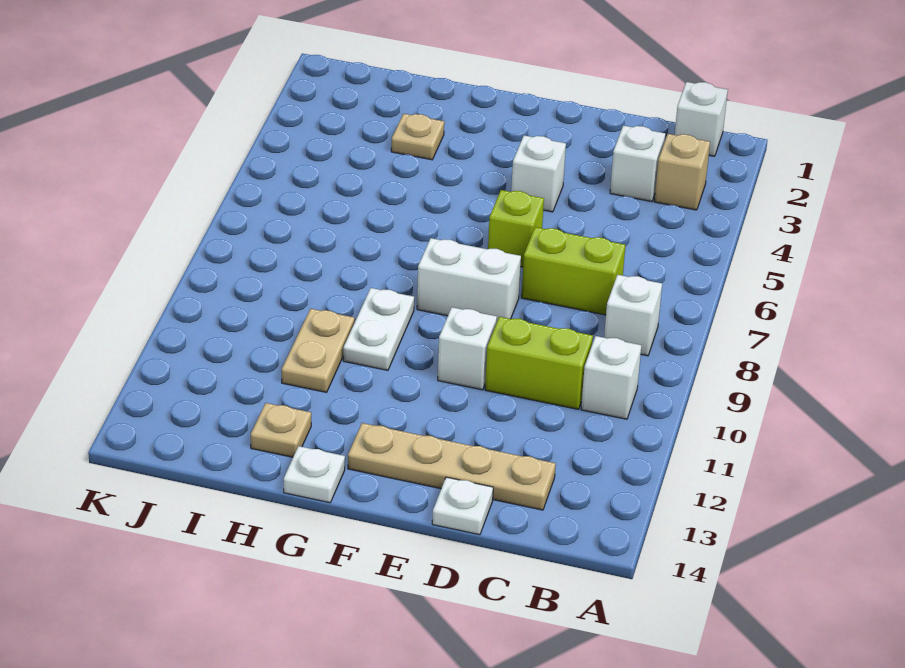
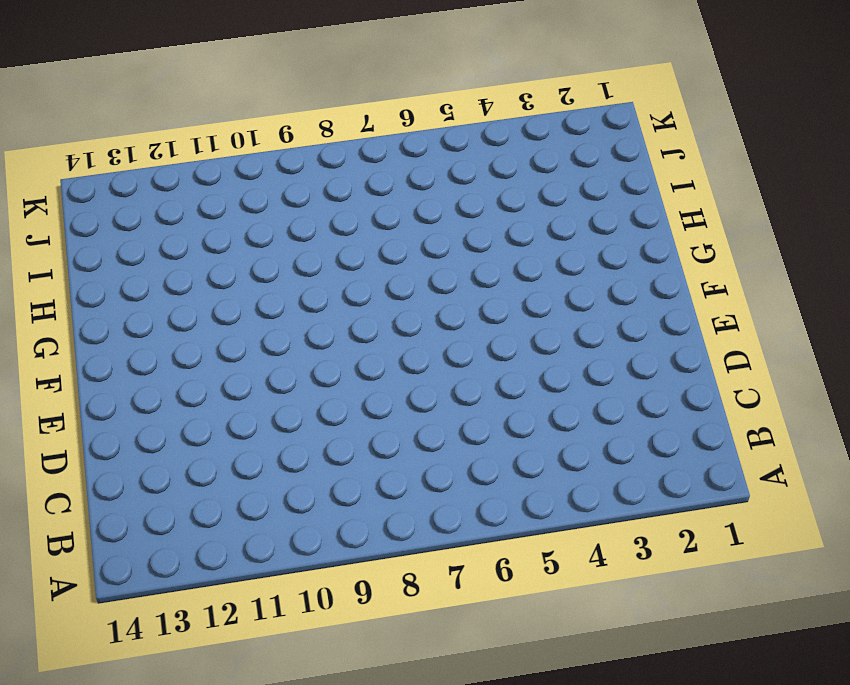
none -> white 1x1 brick [675,82,728,156]
none -> tan 1x1 brick [654,134,710,210]
none -> white 1x1 brick [604,275,662,356]

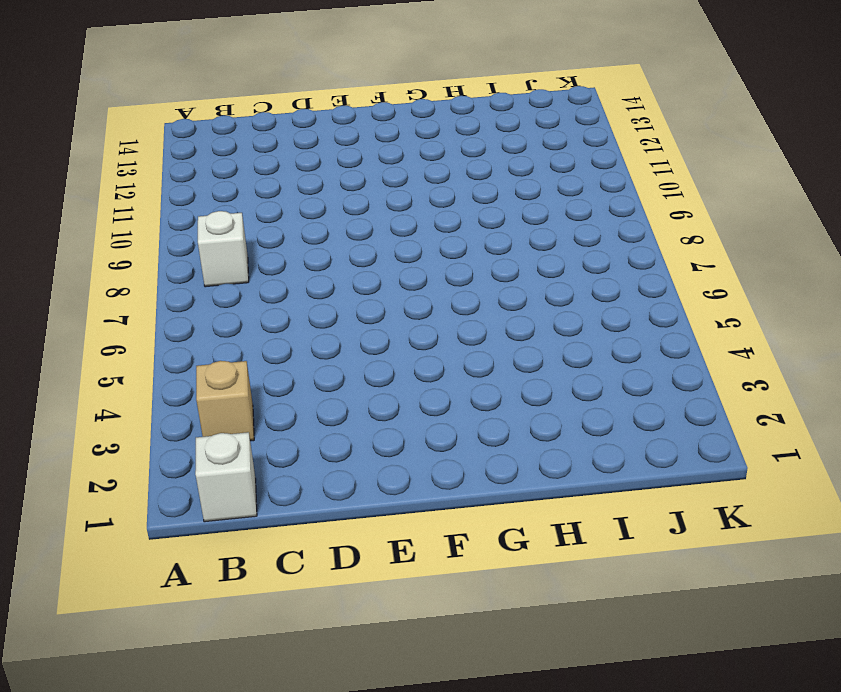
none -> white 1x1 brick [581,336,641,419]
none -> white 1x1 brick [610,125,665,202]
none -> lime 1x2 brick [521,227,625,315]

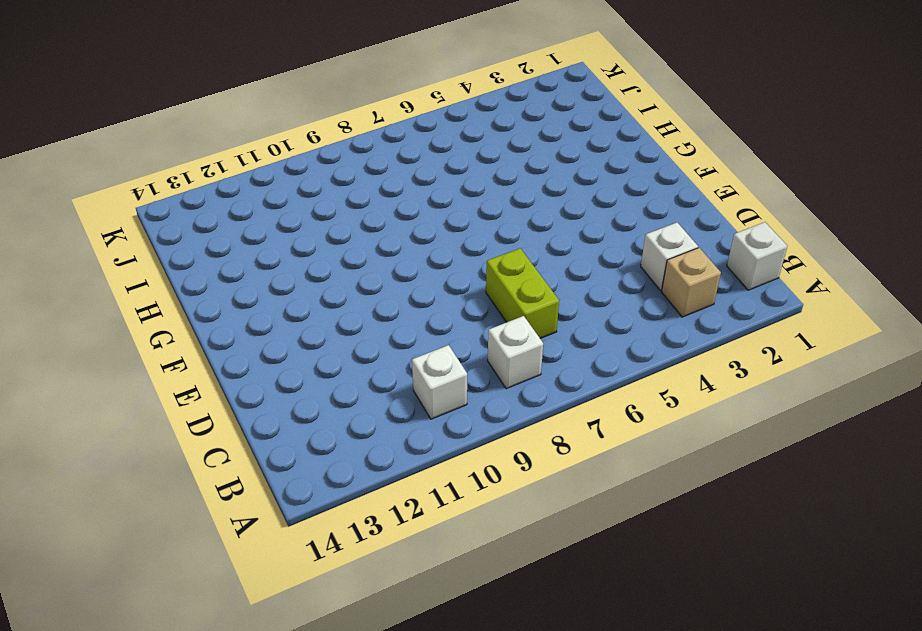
none -> lime 1x2 brick [485,317,593,409]
none -> tan 1x4 plate [348,423,556,510]
none -> white 1x1 plate [432,477,493,535]

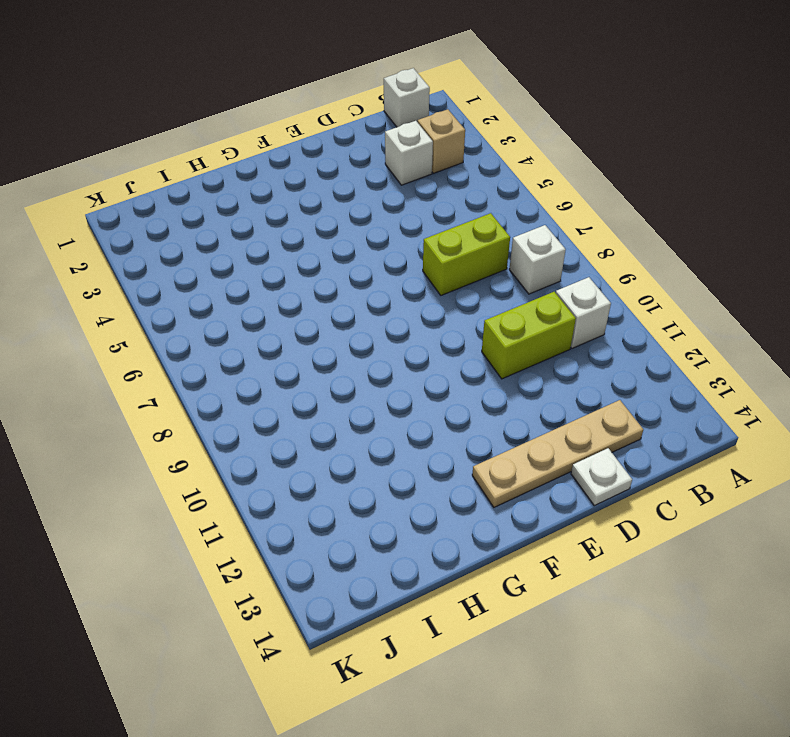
none -> white 1x1 brick [511,135,566,212]
none -> lime 1x1 brick [488,190,544,267]
none -> white 1x2 brick [417,238,521,321]

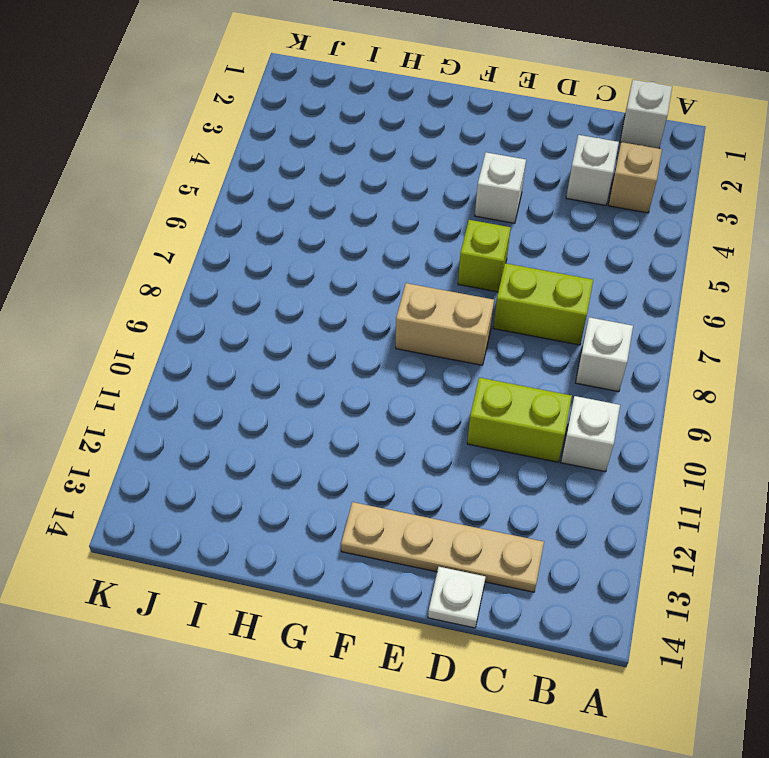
tan 1x2 brick [396,283,494,365] -> white 1x2 brick [417,238,521,321]
none -> white 1x1 brick [438,307,497,390]
none -> white 1x2 plate [343,288,414,370]
none -> white 1x1 plate [284,446,345,503]

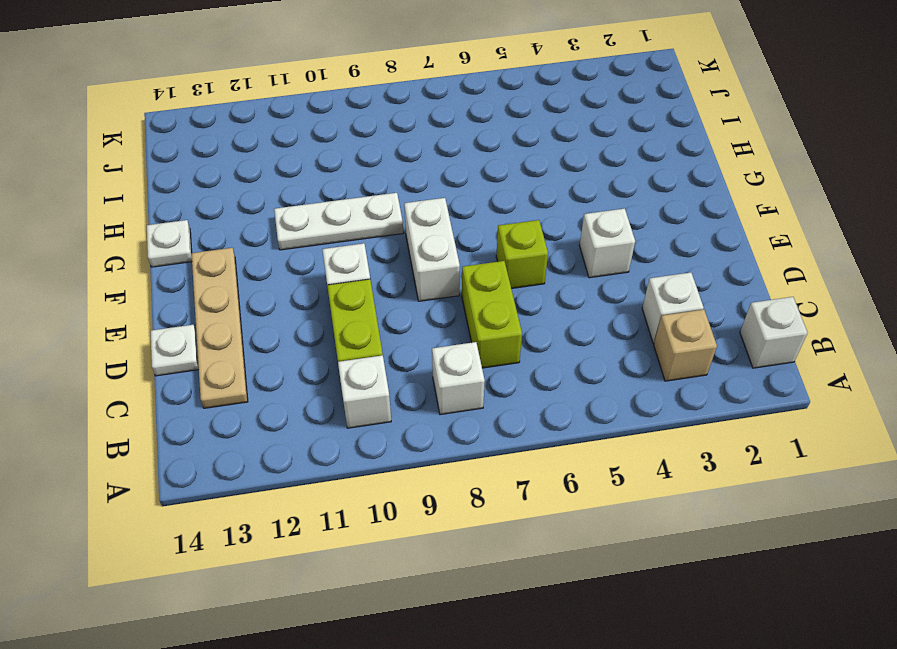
white 1x3 plate [274,193,404,250] -> white 1x2 plate [343,288,414,370]
none -> tan 1x1 plate [391,114,444,160]
none -> tan 1x2 plate [282,309,355,392]
none -> tan 1x1 plate [251,403,311,457]

